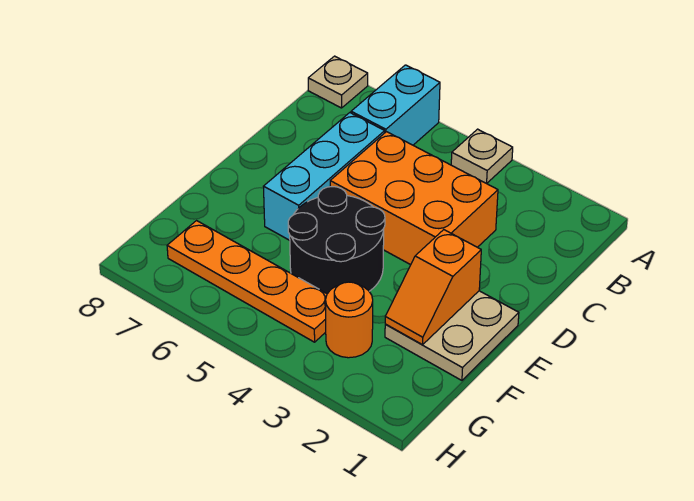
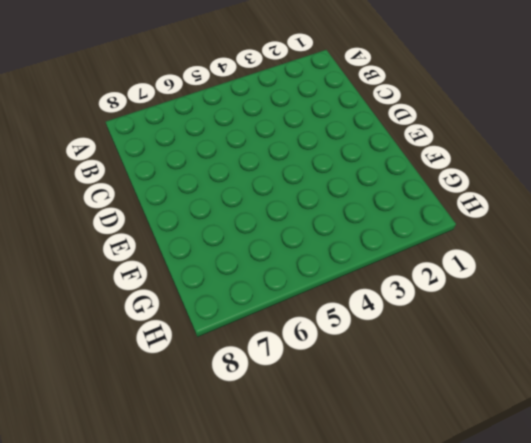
none -> tan 1x1 plate [451,129,513,183]
none -> cyan 1x2 brick [351,65,440,145]

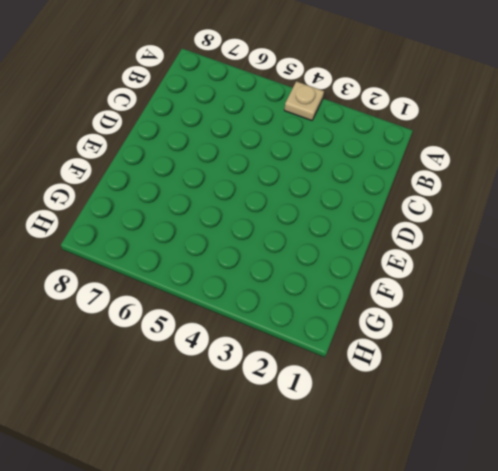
none -> cyan 1x2 brick [351,65,440,145]
none -> tan 1x1 plate [308,56,368,108]

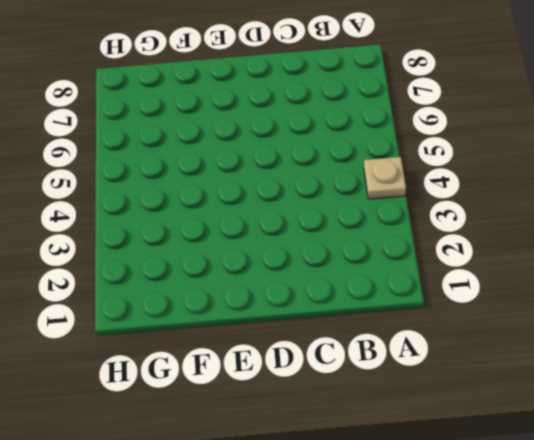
none -> cyan 1x2 brick [351,65,440,145]
none -> tan 1x1 plate [308,56,368,108]

